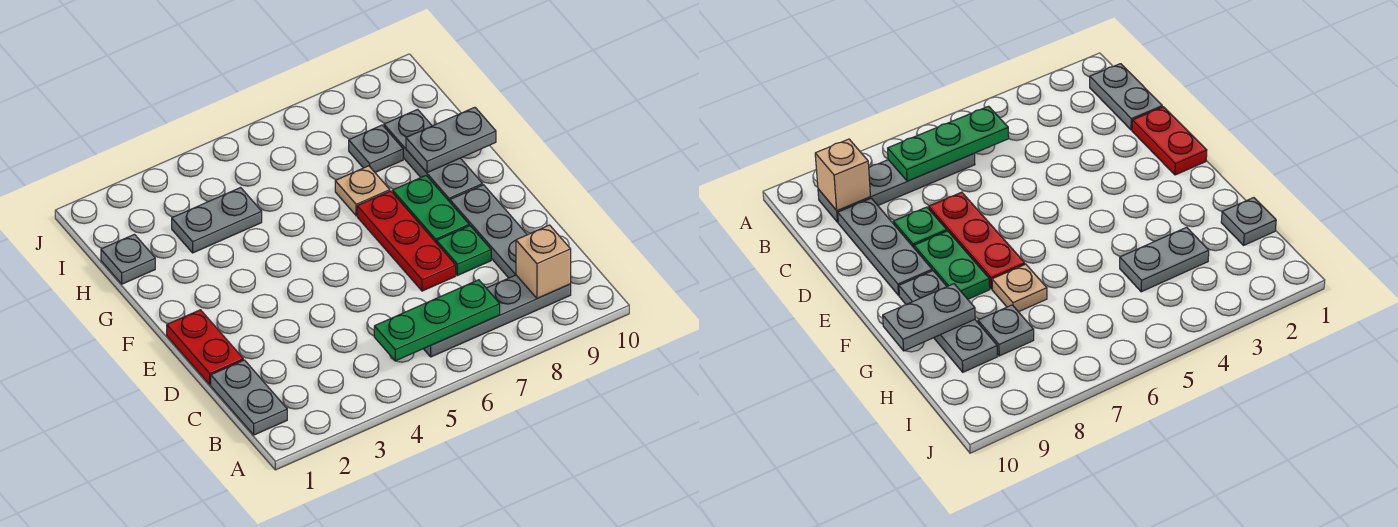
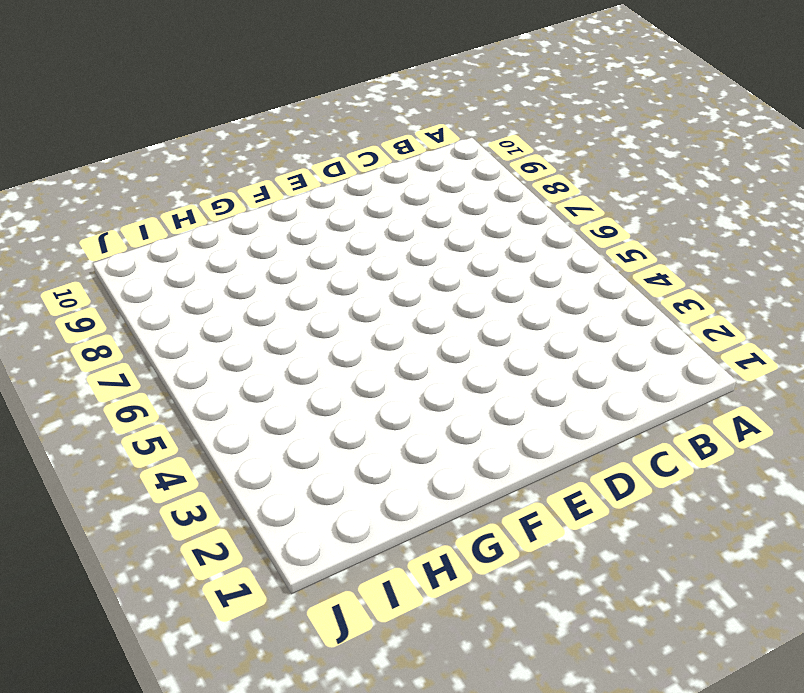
none -> grey 1x2 plate [211,360,287,435]
none -> grey 1x4 plate [424,275,571,357]
none -> grey 1x3 plate [450,185,527,278]

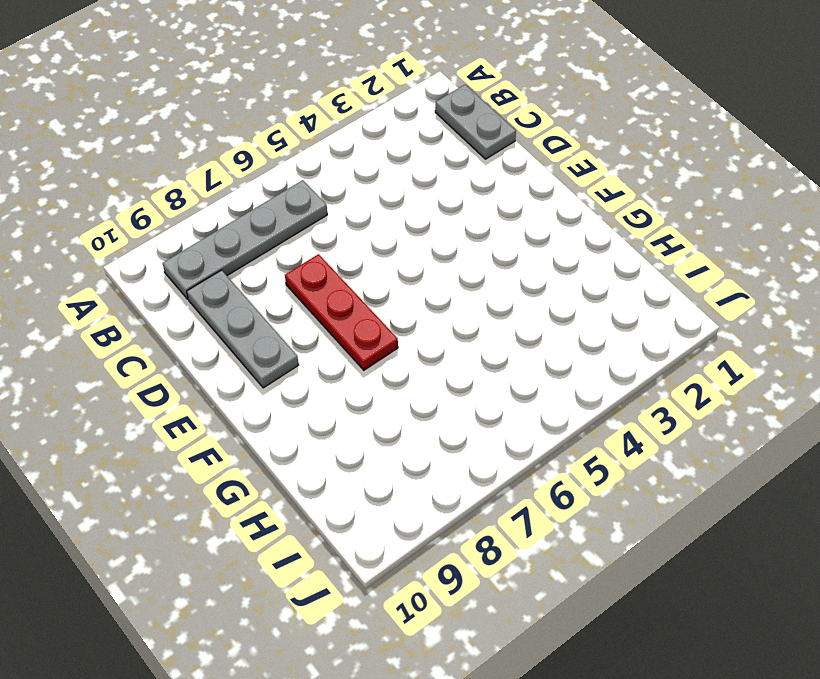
none -> red 1x2 plate [167,310,243,385]
none -> green 1x1 plate [437,226,491,276]
none -> green 1x2 plate [393,176,469,243]

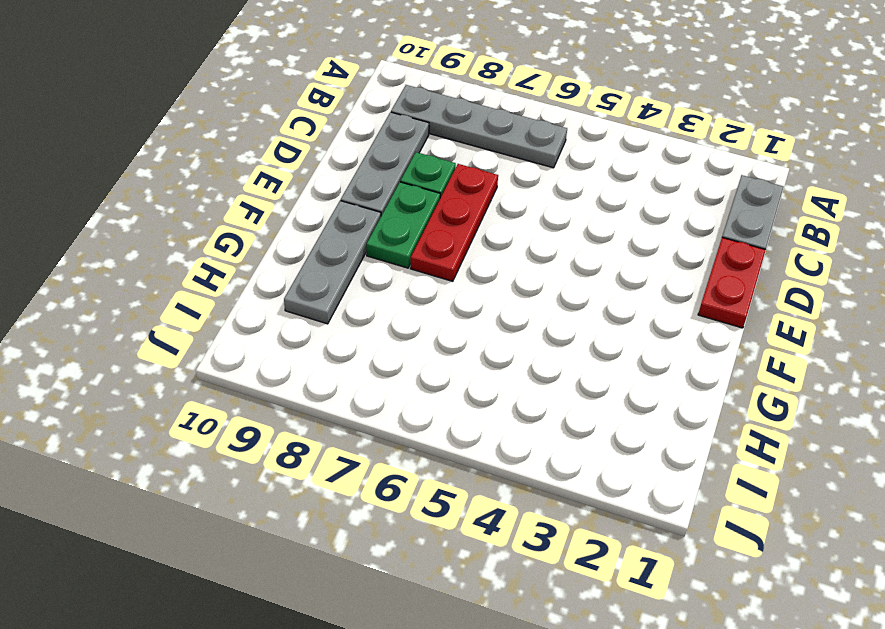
none -> tan 1x1 plate [335,166,390,216]
none -> grey 1x1 plate [101,234,155,284]
none -> grey 1x2 plate [172,188,262,253]

